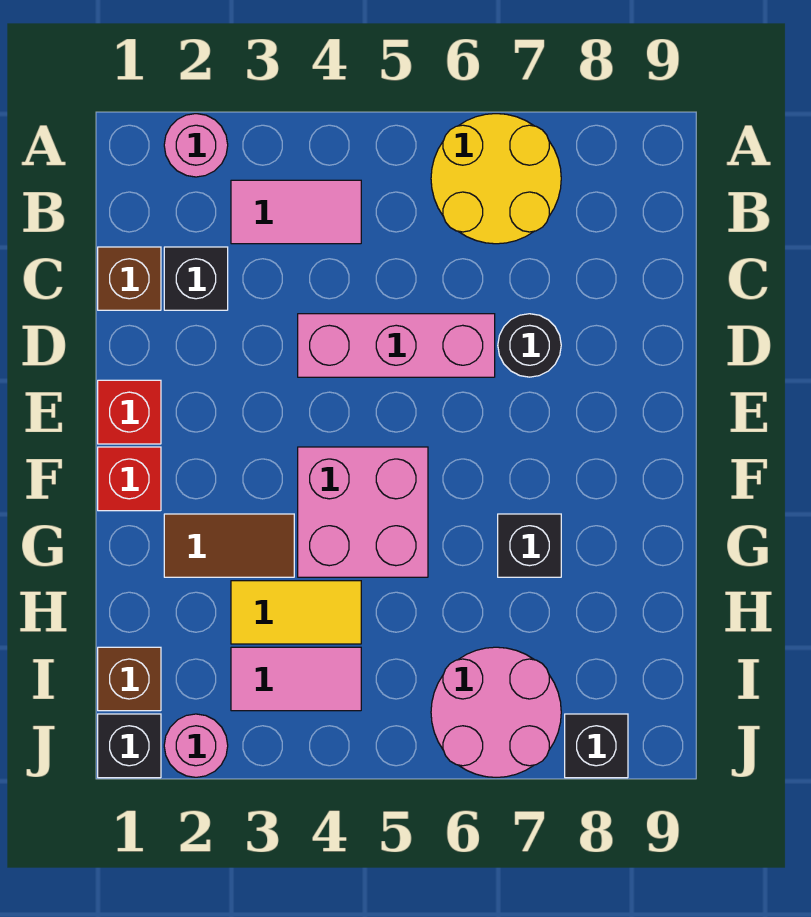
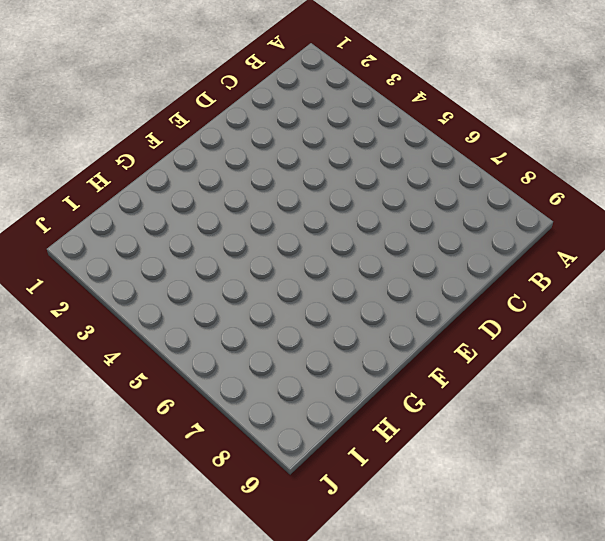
none -> pink 1x1 round brick [164,114,228,177]
none -> yellow 2x2 round brick [431,114,561,244]
none -> pink 1x2 tile [231,180,361,244]

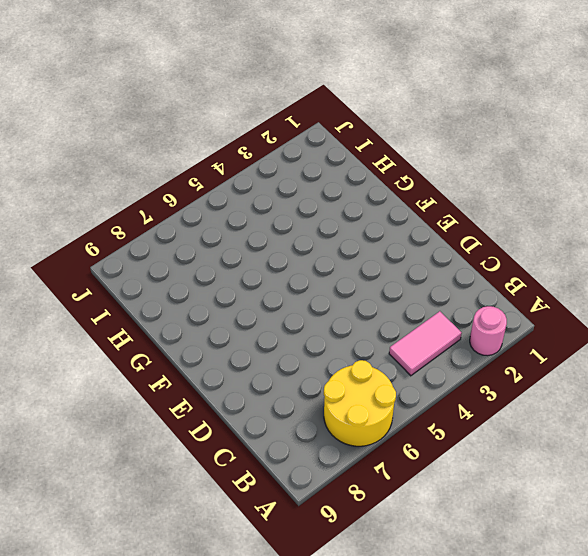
none -> brown 1x1 brick [98,247,161,310]
none -> black 1x1 brick [164,247,228,310]
none -> pink 1x3 brick [298,314,495,377]

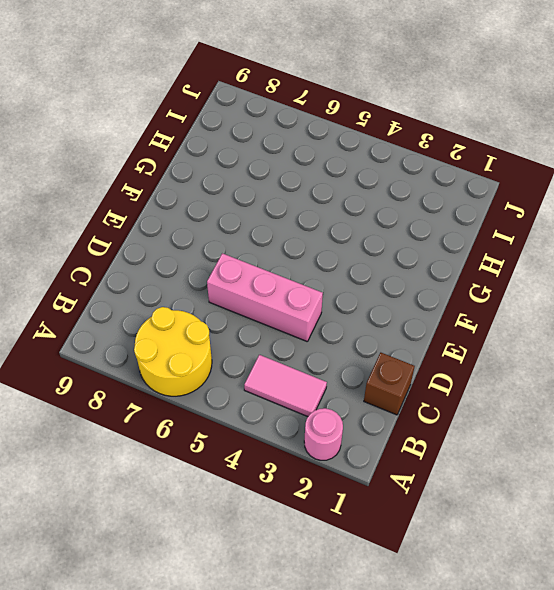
none -> black 1x1 brick [164,247,228,310]
none -> black 1x1 round brick [498,314,561,377]
none -> red 1x1 brick [98,380,161,444]

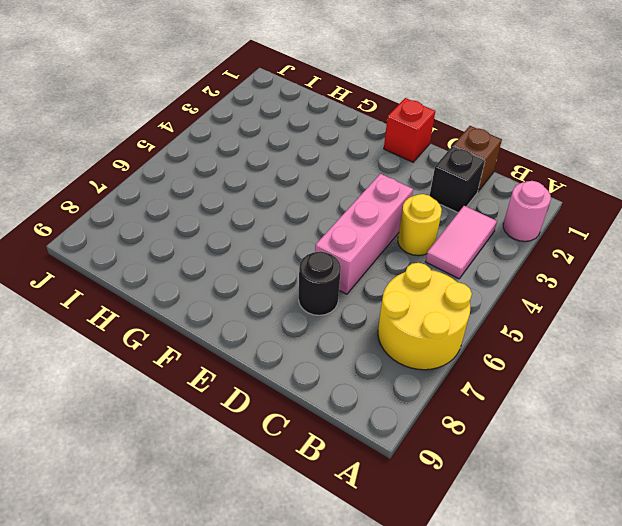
yellow 1x1 round brick [398,194,442,256] -> none
none -> red 1x1 brick [98,447,161,511]
none -> pink 2x2 brick [298,447,428,577]
none -> brown 1x2 tile [164,514,294,577]

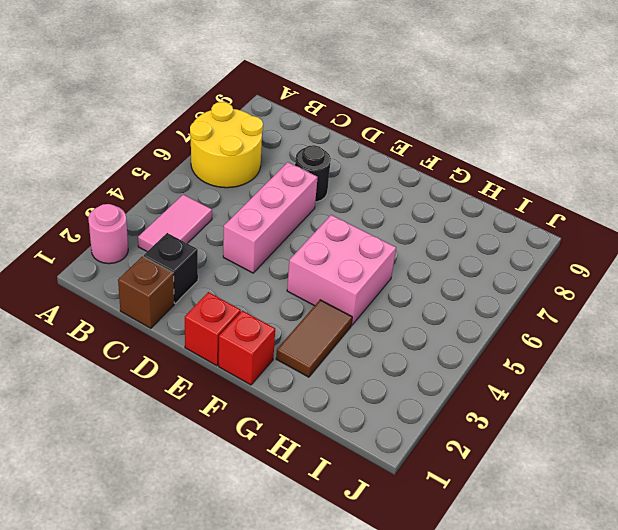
none -> black 1x1 brick [498,514,561,577]
none -> yellow 1x2 tile [231,581,361,644]
none -> brown 1x1 brick [98,647,161,711]

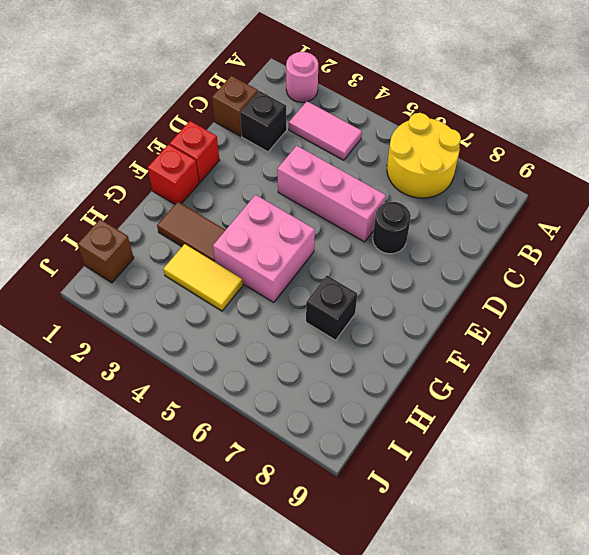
none -> pink 1x2 tile [231,647,361,711]
none -> pink 2x2 round brick [431,647,561,777]
none -> black 1x1 brick [98,714,161,778]

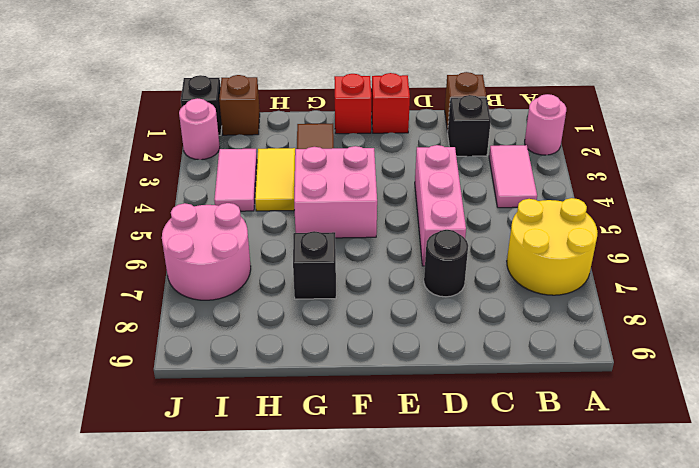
none -> black 1x1 brick [565,714,628,778]

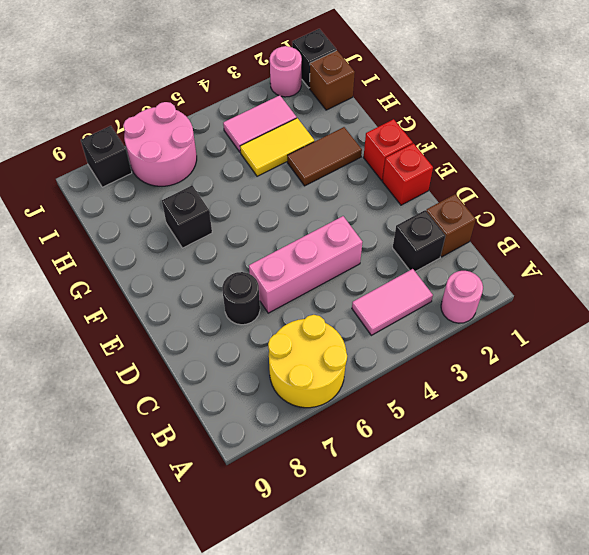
none -> pink 2x2 brick [298,447,428,577]

